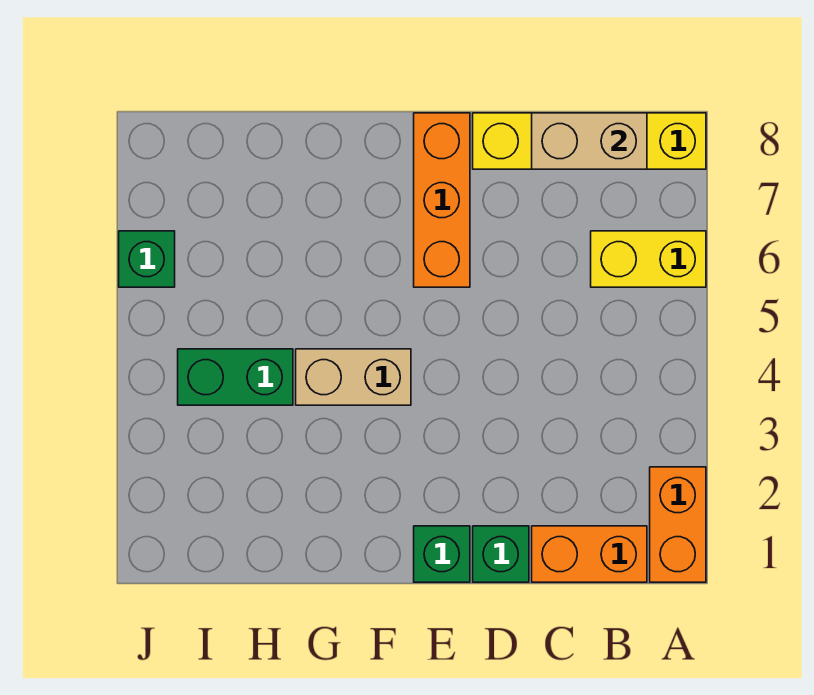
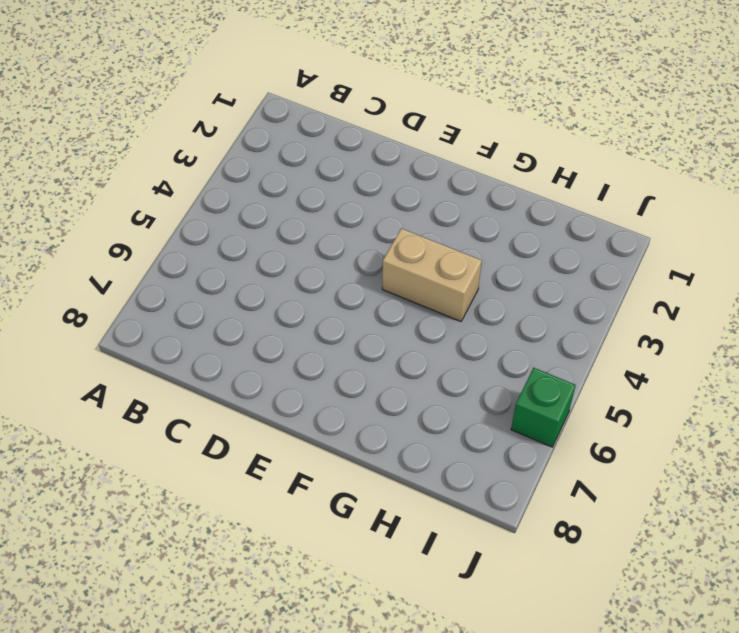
none -> orange 1x2 brick [650,467,706,582]
none -> yellow 1x2 brick [591,231,706,287]

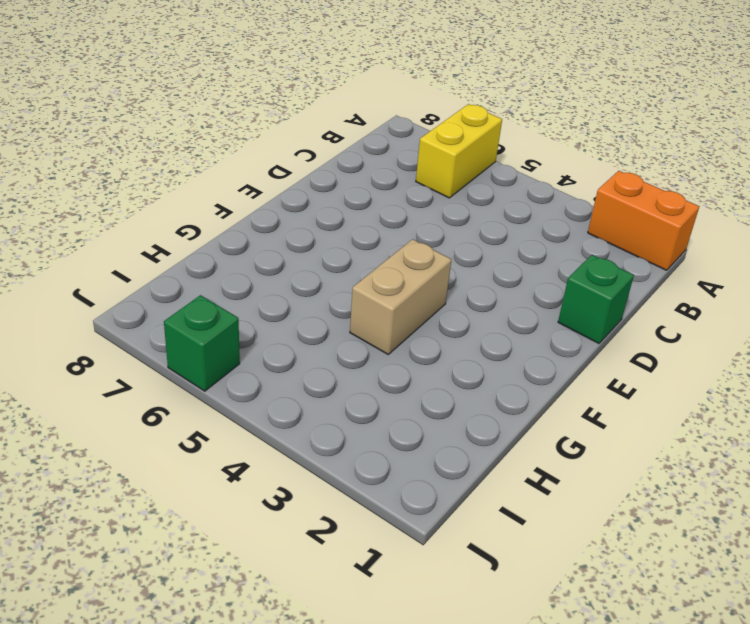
none -> yellow 1x4 brick [473,113,706,169]
none -> orange 1x2 brick [532,526,647,582]

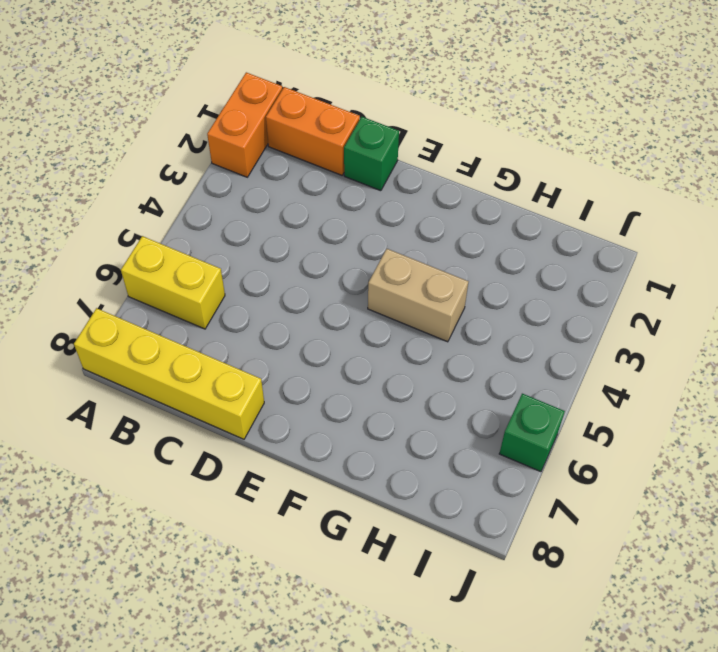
none -> green 1x1 brick [414,526,470,582]
none -> orange 1x3 brick [414,113,470,287]

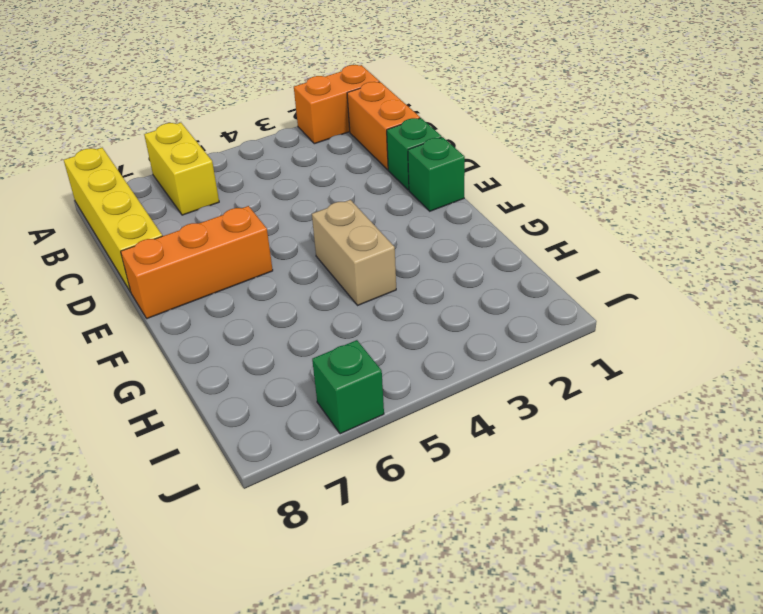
none -> green 1x2 brick [178,349,293,405]
none -> tan 1x2 brick [532,113,647,169]

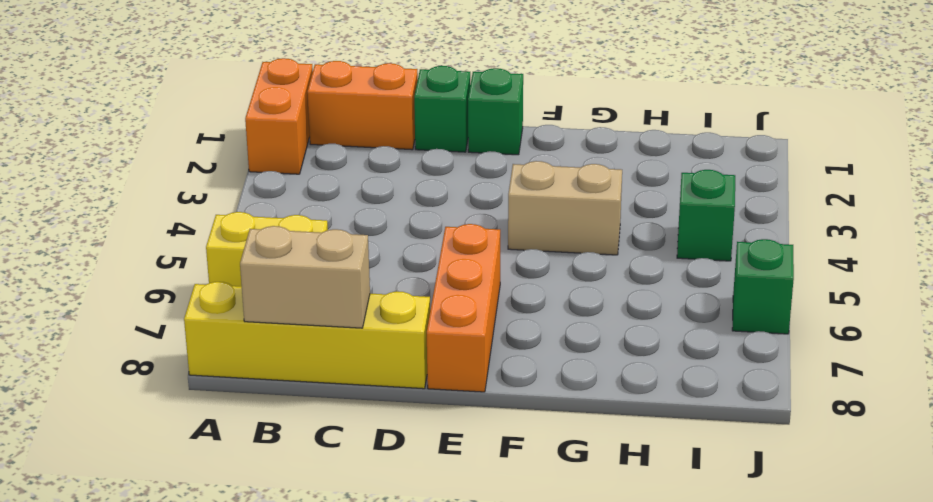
green 1x1 brick [677,170,735,261] -> green 1x2 brick [178,349,293,405]

